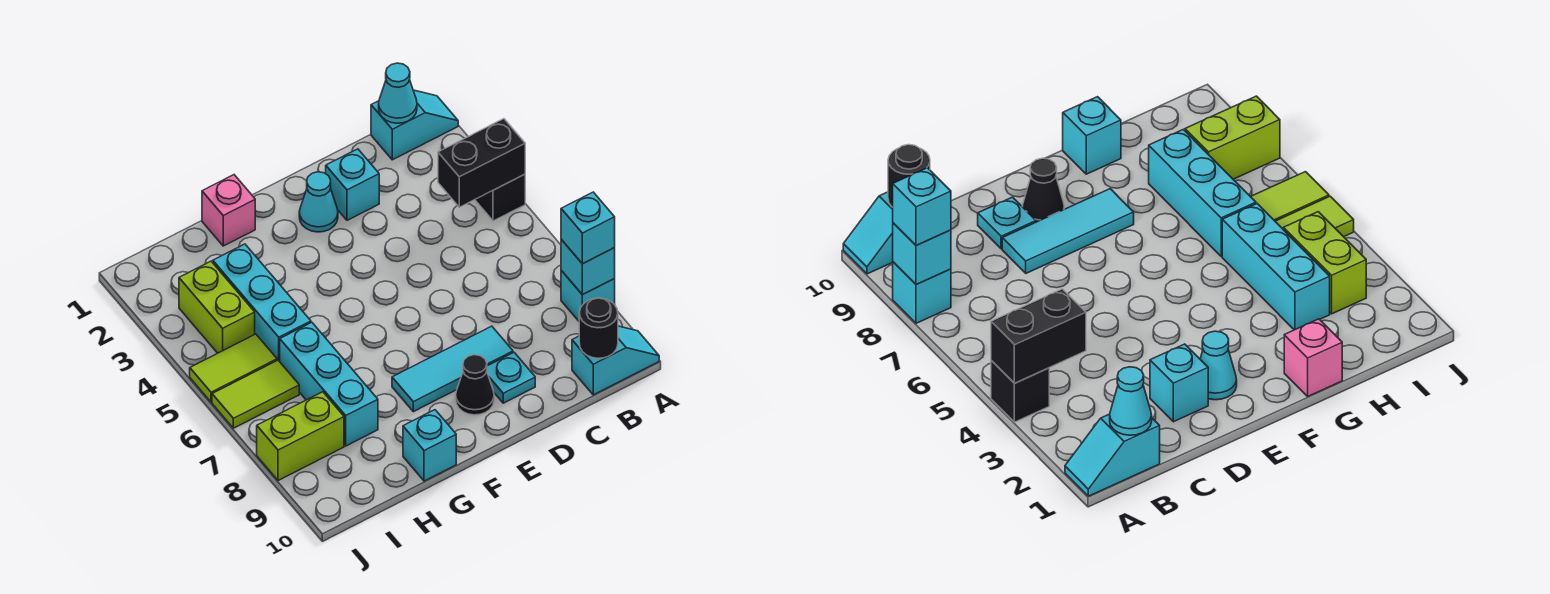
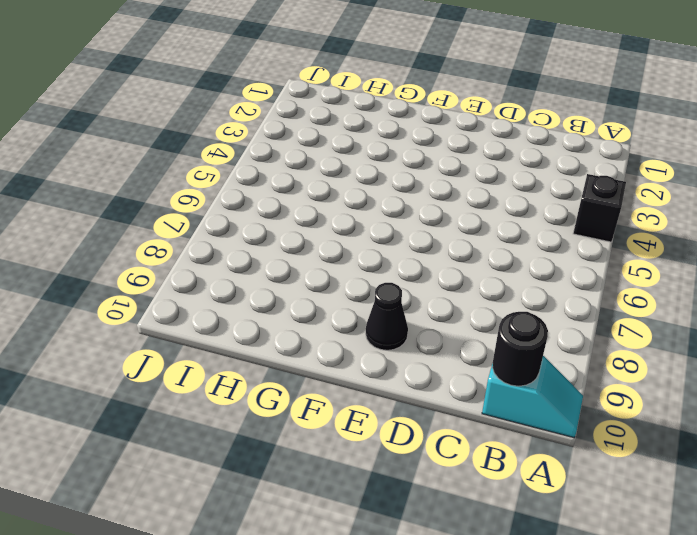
none -> cyan 1x2 slope [371,90,458,160]
none -> cyan 1x1 brick [561,271,615,321]
none -> cyan 1x1 brick [326,149,379,220]

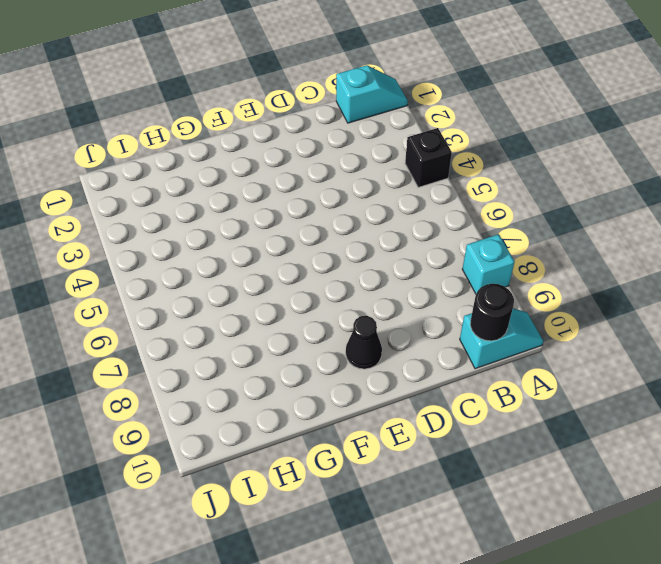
none -> cyan 1x1 brick [326,149,379,220]
none -> cyan 1x3 tile [392,326,513,412]
none -> cyan 1x1 plate [487,353,535,403]

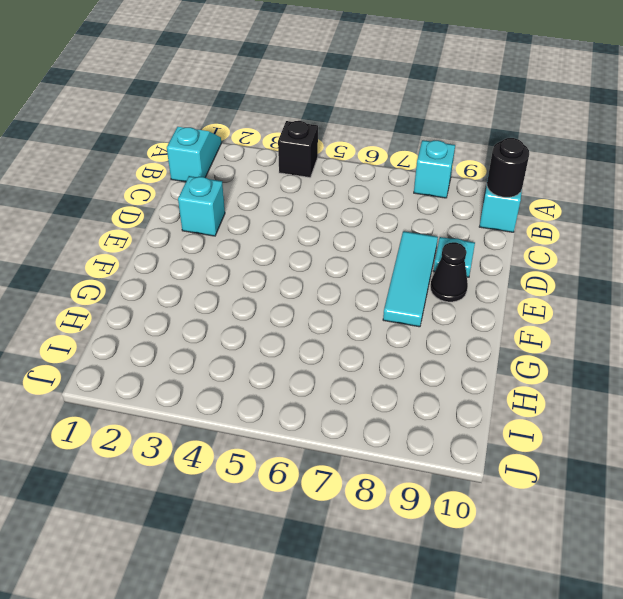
none -> cyan 1x1 cone [299,172,338,232]
none -> pink 1x1 brick [202,175,255,246]
none -> cyan 1x1 brick [403,410,456,481]

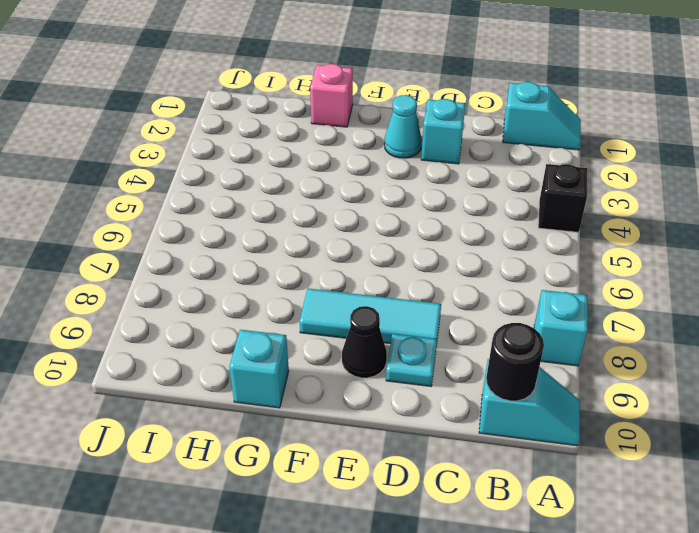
none -> cyan 1x3 brick [213,244,311,362]
none -> cyan 1x3 brick [280,322,378,446]
none -> lime 1x2 brick [179,261,255,353]

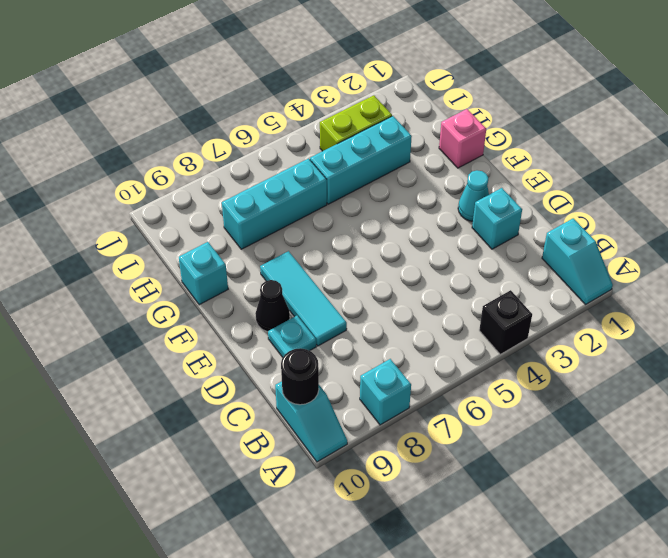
none -> lime 1x2 tile [190,334,277,402]
none -> lime 1x2 tile [212,360,299,428]
none -> lime 1x2 brick [257,392,344,481]

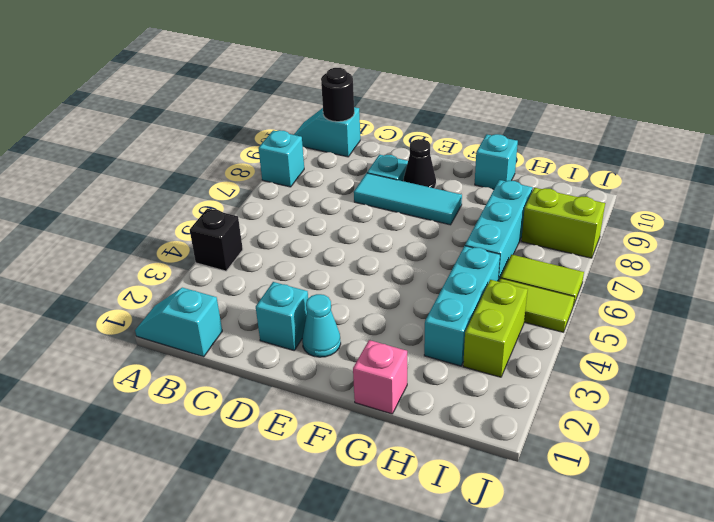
none -> black 1x2 brick [438,119,525,207]
none -> cyan 1x1 brick [561,240,615,295]
none -> cyan 1x1 cone [379,63,417,123]

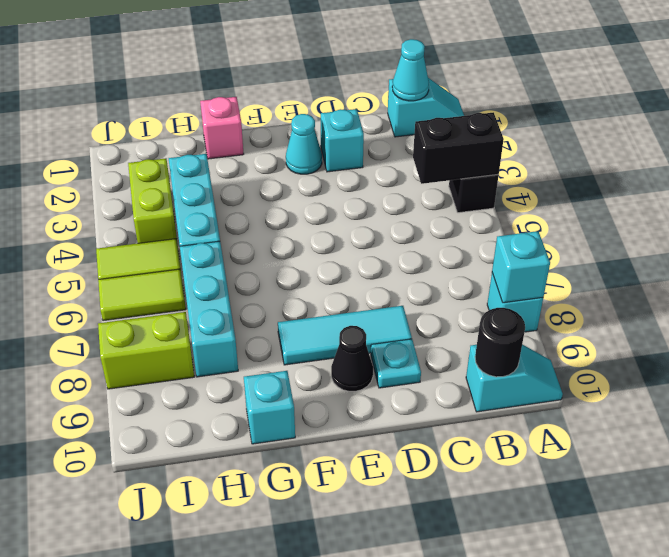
none -> cyan 1x1 brick [561,192,615,264]

